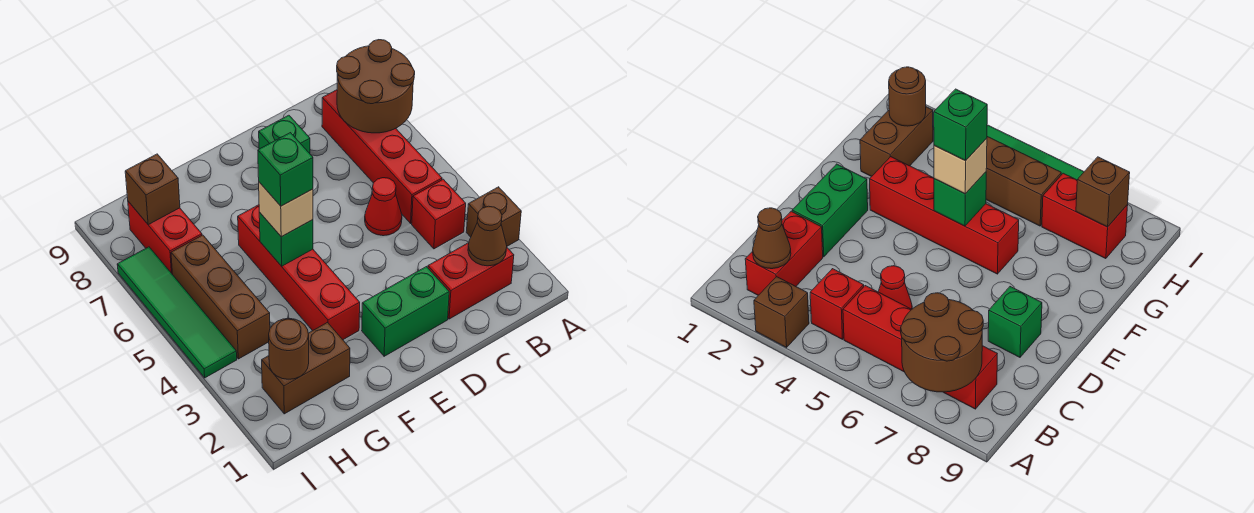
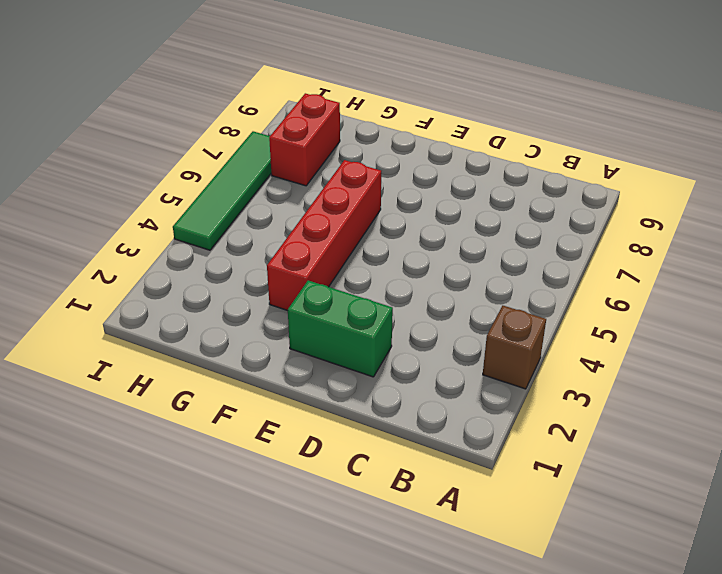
none -> red 1x2 brick [428,243,514,319]
none -> red 1x1 brick [412,179,466,249]
none -> red 1x4 brick [322,90,442,223]

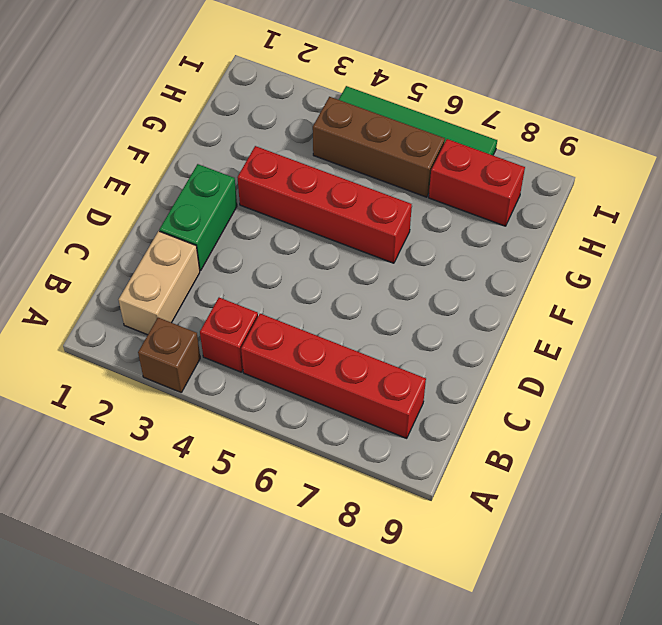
tan 1x2 brick [119,231,200,335] -> red 1x2 brick [428,243,514,319]
none -> red 1x1 cone [365,178,402,236]
none -> green 1x1 brick [259,115,310,153]
none -> brown 1x2 brick [262,323,350,414]

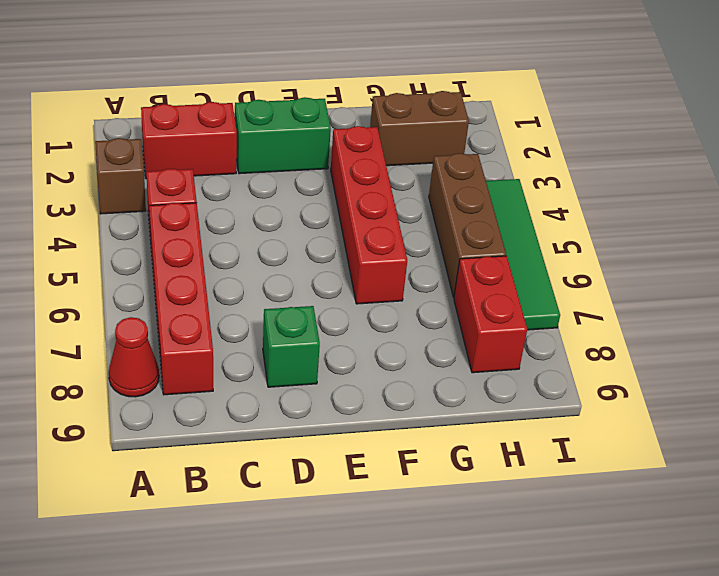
red 1x1 cone [109,317,159,397] -> red 1x1 cone moved to [365,178,402,236]
none -> brown 2x2 round brick [337,40,415,133]
none -> brown 1x1 cone [468,206,507,266]
none -> green 1x1 brick [259,212,313,266]

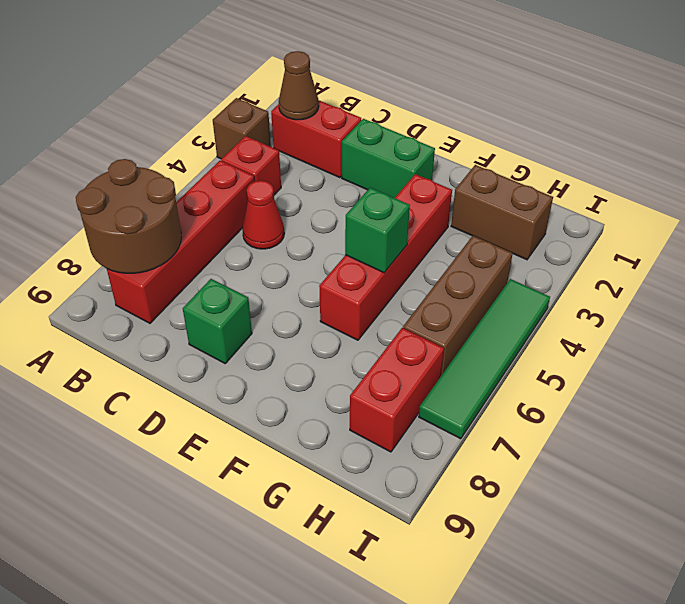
none -> brown 1x1 round brick [269,318,309,379]
none -> brown 1x1 brick [125,154,180,225]
none -> tan 1x1 brick [259,182,313,237]

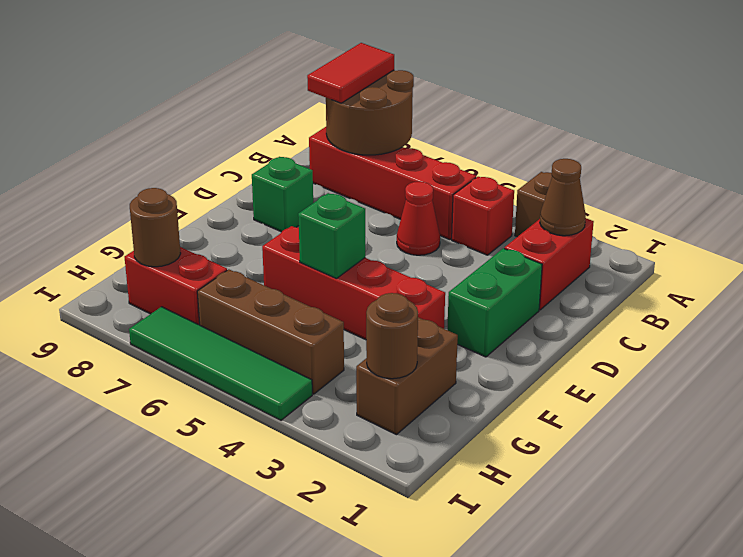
red 1x2 tile [307,43,394,103] -> none
brown 1x1 round brick [130,188,181,267] -> brown 1x1 brick [125,154,180,225]
none -> tan 1x1 brick [259,182,313,237]
none -> green 1x1 brick [258,133,313,206]

